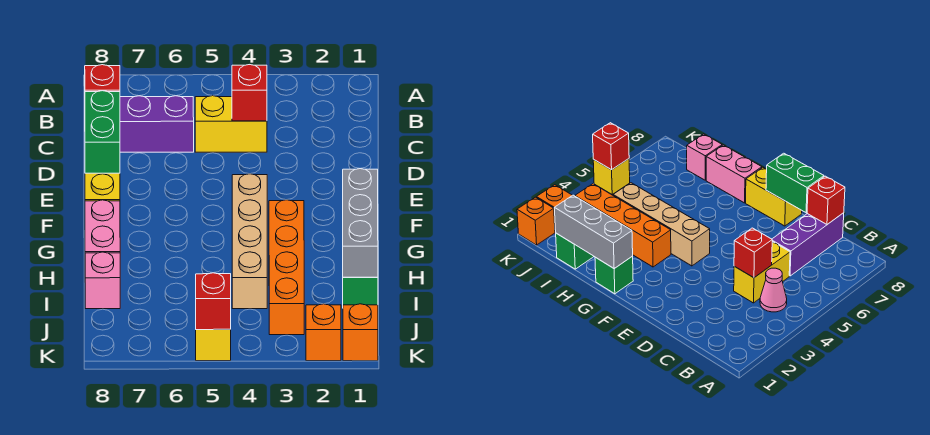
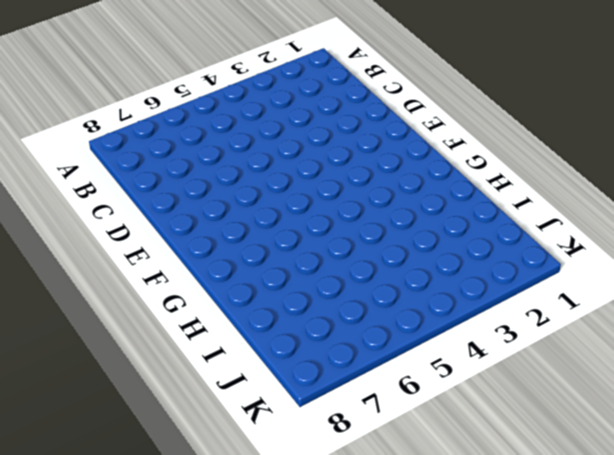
none -> pink 1x1 cone [760,268,787,312]
none -> yellow 1x2 brick [195,96,267,152]
none -> purple 1x3 brick [120,96,194,152]

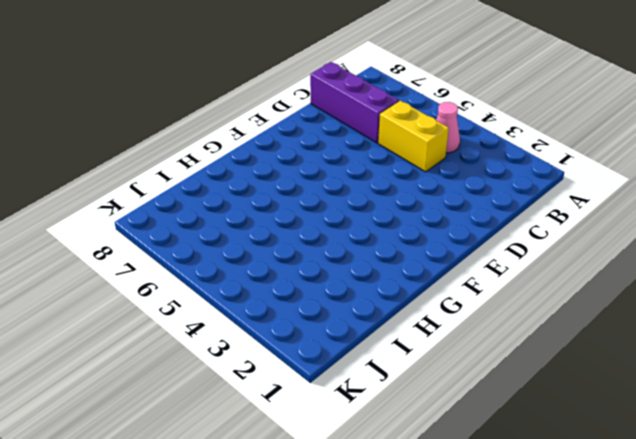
none -> yellow 1x2 brick [85,173,120,201]
none -> tan 1x4 brick [232,174,267,309]
none -> green 1x1 brick [595,256,633,294]

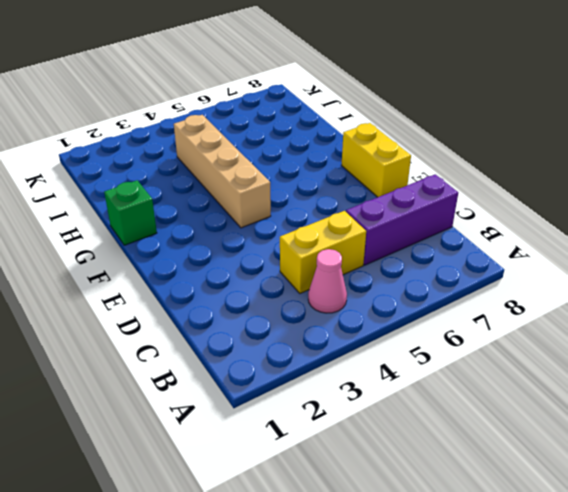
none -> orange 1x4 brick [269,200,304,335]
none -> pink 1x2 brick [85,200,120,253]
none -> green 1x1 brick [343,277,378,305]

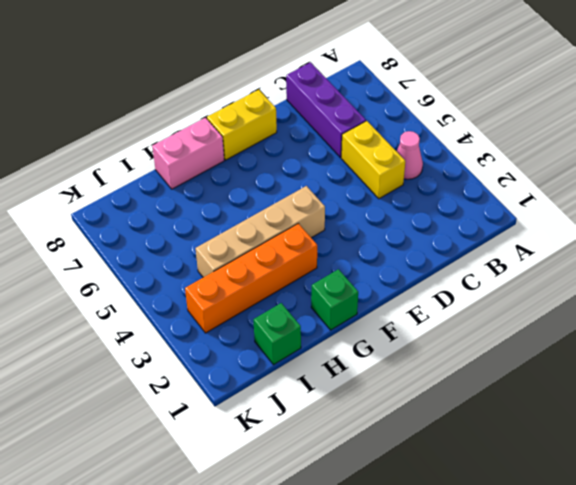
none -> pink 1x1 brick [85,252,120,309]
none -> orange 1x1 brick [343,304,378,361]
none -> orange 1x1 brick [306,304,341,361]

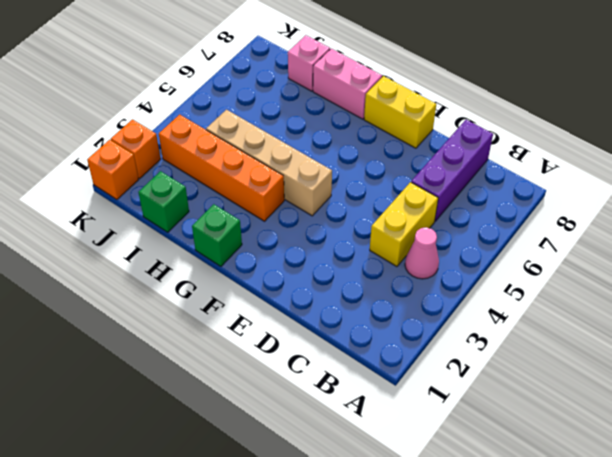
none -> yellow 1x1 brick [196,329,231,361]
none -> red 1x1 brick [232,65,267,121]
none -> red 1x1 brick [85,65,120,92]

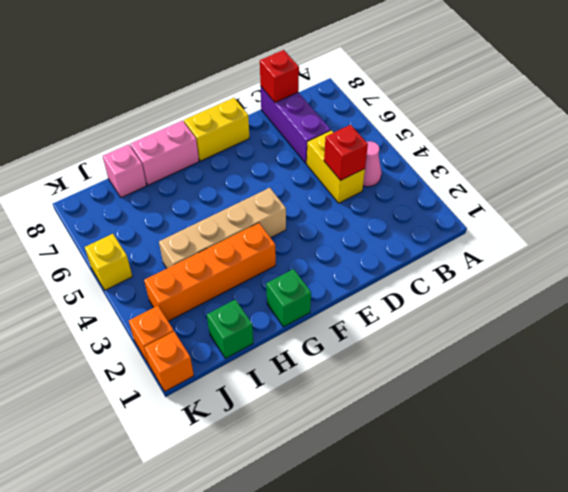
none -> green 1x2 brick [85,91,120,173]
none -> grey 1x3 brick [343,169,378,277]
none -> red 1x1 brick [196,273,231,330]

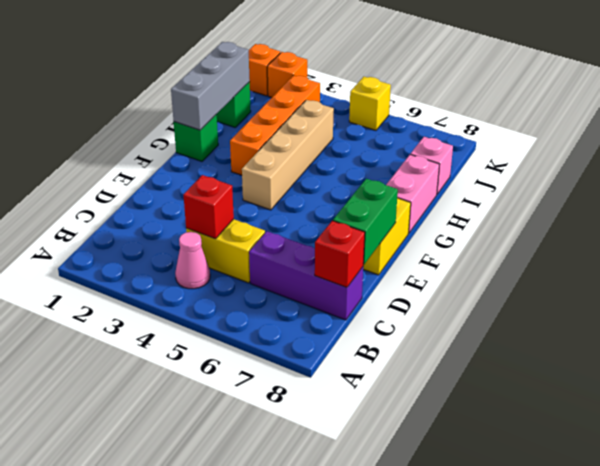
none -> red 1x1 brick [196,273,231,330]

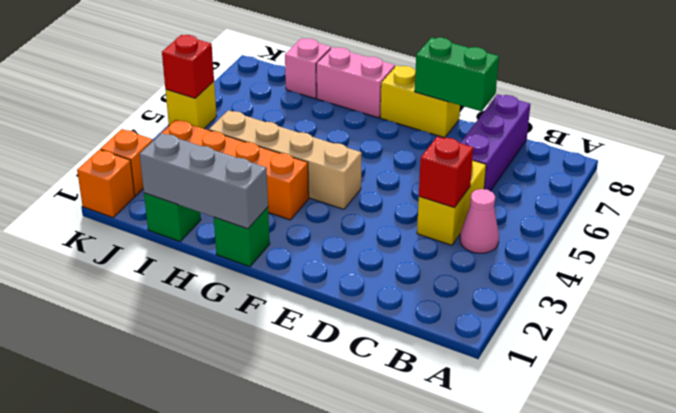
none -> red 1x1 brick [85,65,120,92]

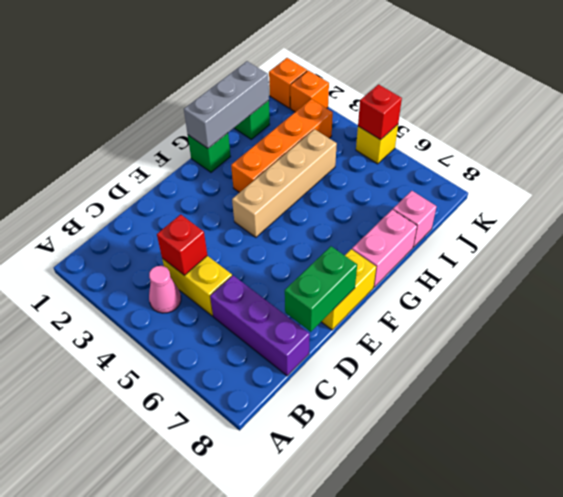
none -> red 1x1 brick [85,65,120,92]

